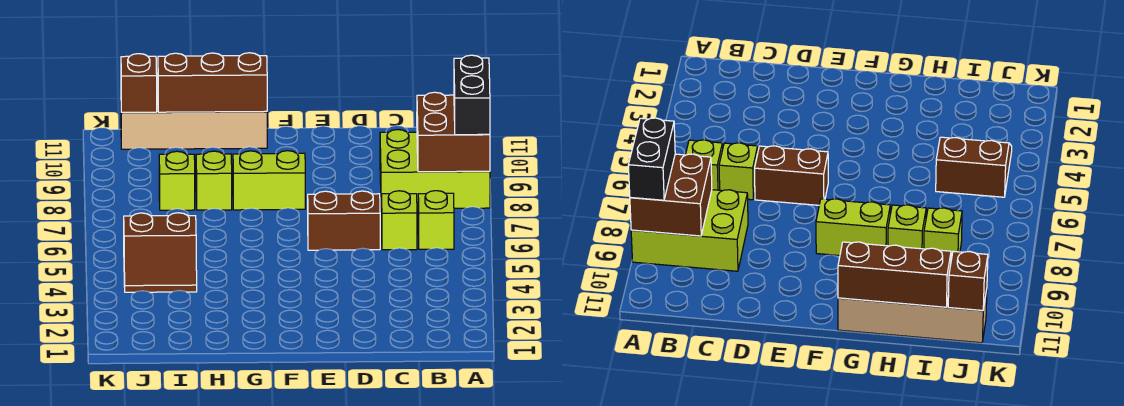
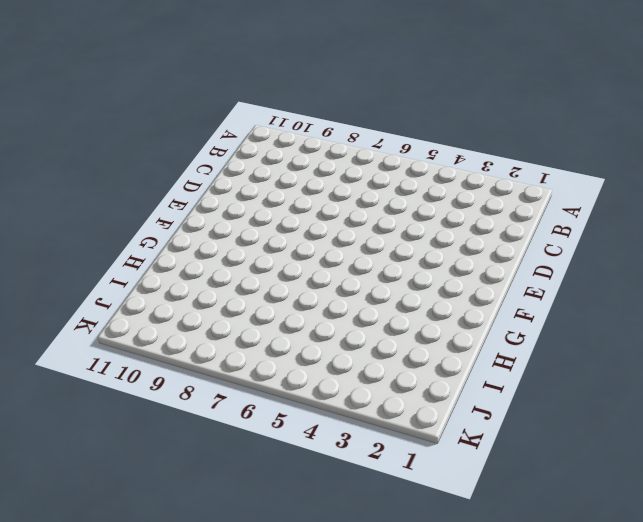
none -> lime 2x3 brick [380,130,490,209]
none -> lime 1x1 brick [418,191,454,249]
none -> lime 1x1 brick [382,191,417,250]

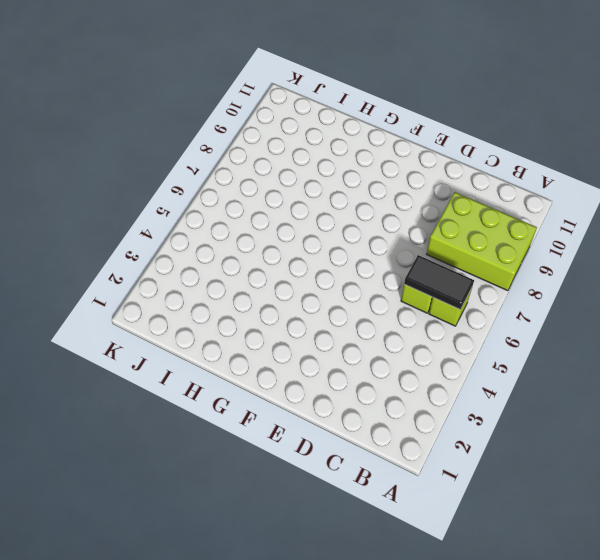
black 1x2 tile [404,255,474,310] -> none
none -> brown 1x2 brick [308,191,380,250]
none -> lime 1x2 brick [233,151,305,210]
none -> tan 1x4 brick [121,93,267,149]

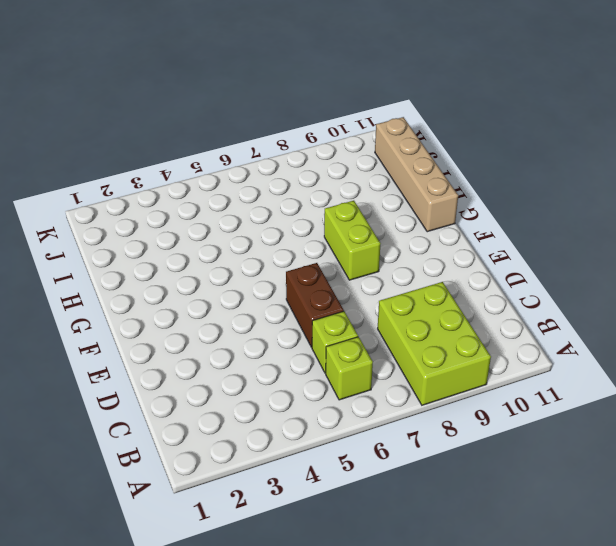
none -> lime 1x1 brick [196,151,232,210]
none -> brown 2x2 slope [124,213,197,292]
none -> lime 1x1 brick [159,151,195,210]

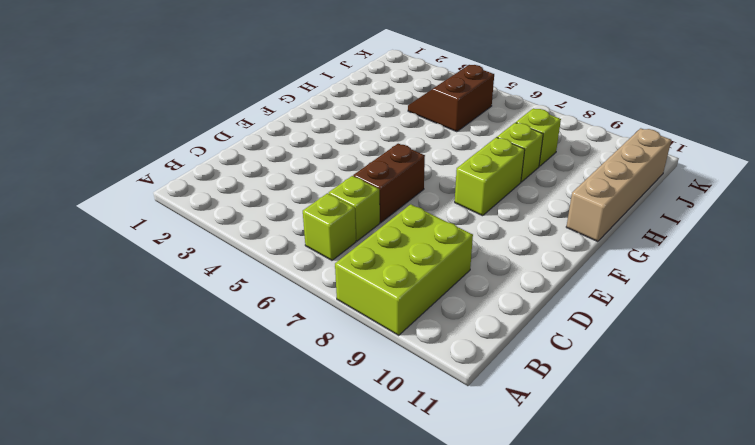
none -> brown 2x2 brick [417,92,490,172]
none -> brown 1x3 brick [158,53,267,112]
none -> brown 1x1 brick [121,54,157,112]

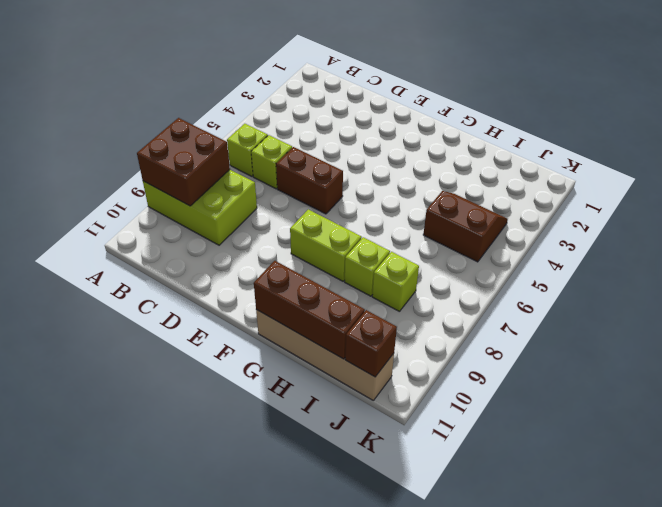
none -> black 1x2 brick [454,55,490,135]

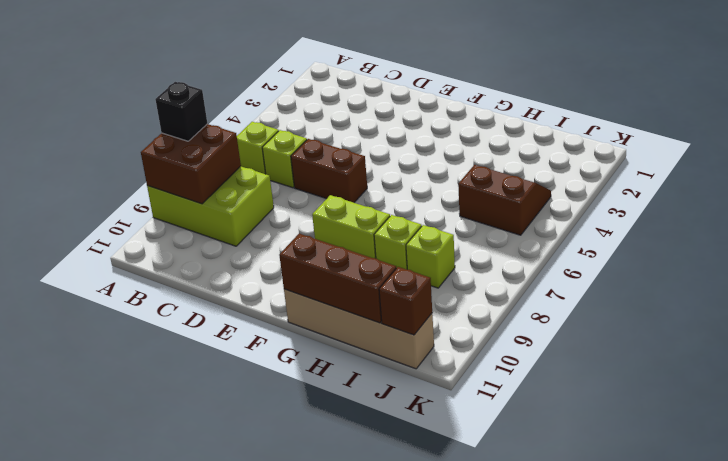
black 1x1 brick [155,82,207,141] -> black 1x2 brick [454,55,490,135]

